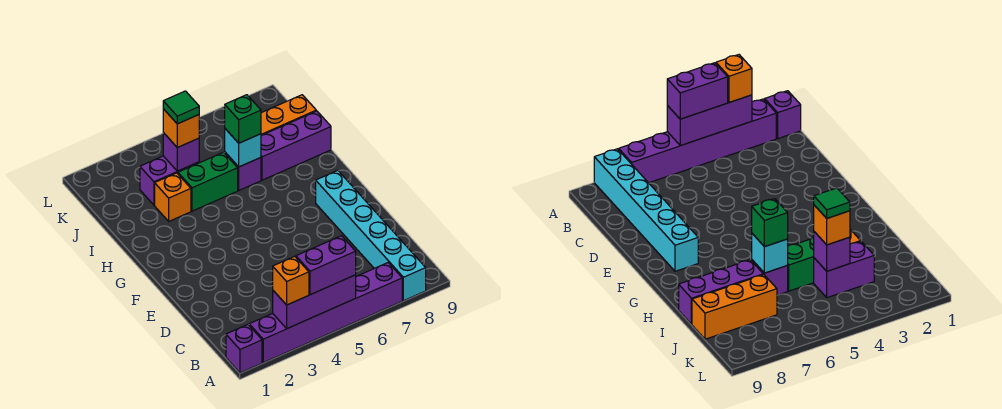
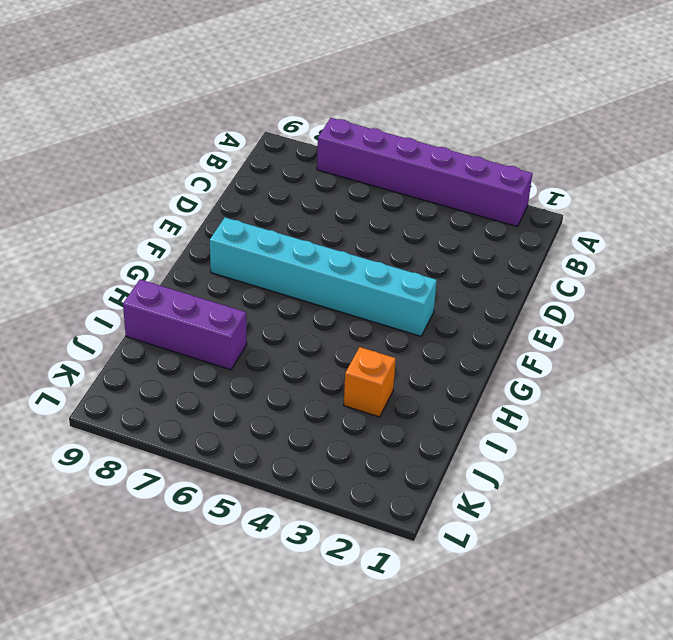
cyan 1x6 brick [210,218,437,336] -> cyan 1x6 brick turned to [316,170,426,301]
none -> purple 1x1 brick [226,325,262,373]
none -> green 1x2 brick [178,152,238,211]
none -> purple 1x1 brick [225,152,261,190]

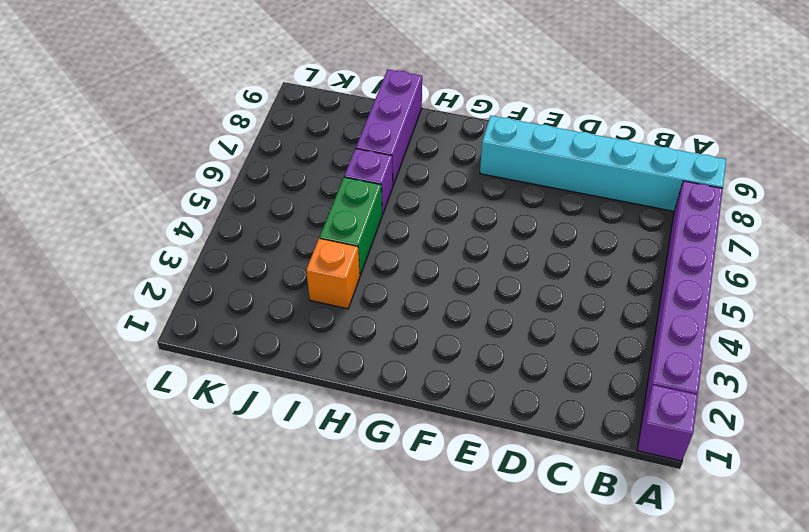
none -> purple 1x2 brick [140,156,199,205]
none -> orange 1x3 brick [261,95,316,135]
none -> purple 1x3 brick [273,275,356,328]

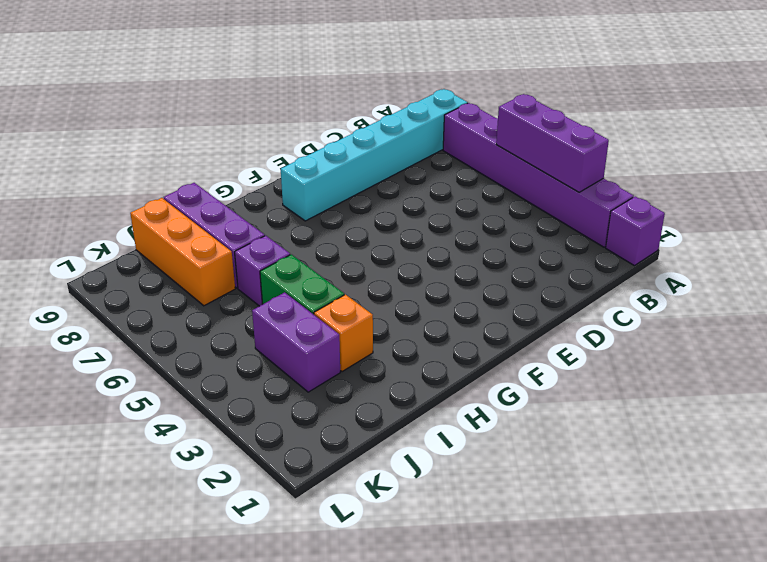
none -> cyan 1x1 brick [225,129,261,167]
none -> purple 1x1 brick [163,133,199,171]
none -> orange 1x1 brick [273,256,309,305]

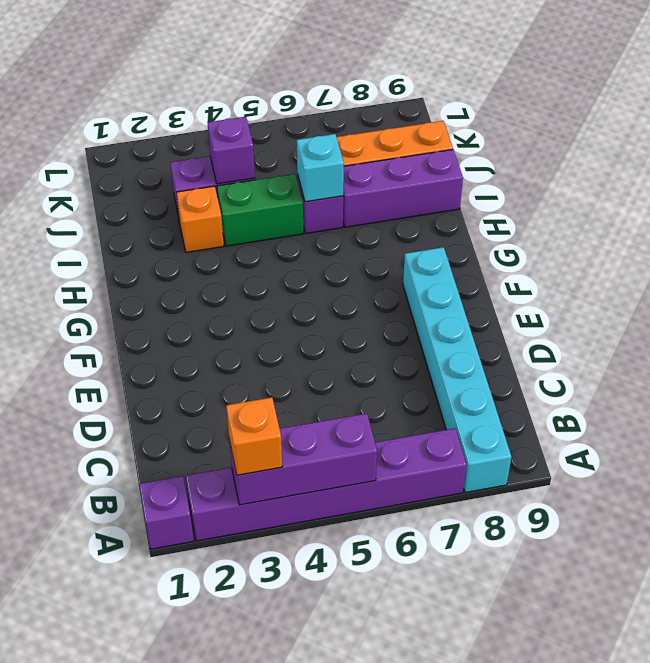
none -> purple 1x2 brick [296,236,356,295]
none -> green 1x1 brick [225,95,261,143]
none -> orange 1x1 brick [163,109,199,148]

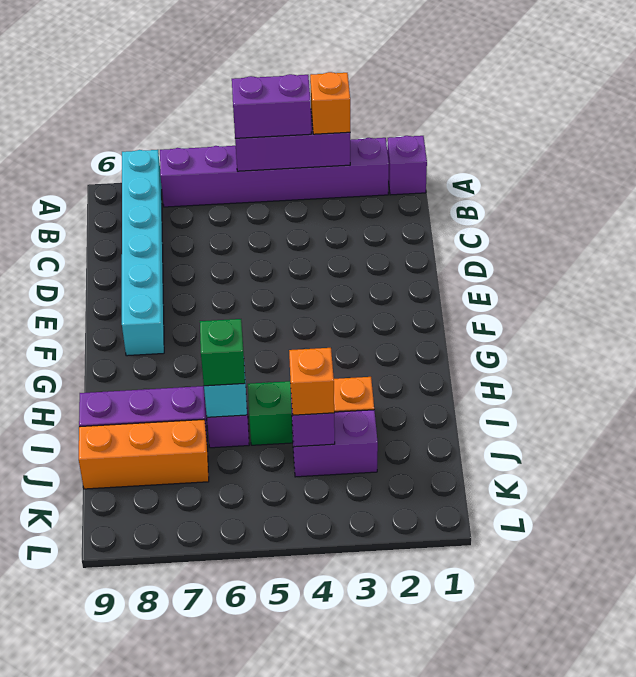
none -> green 1x1 tile [163,91,199,124]

